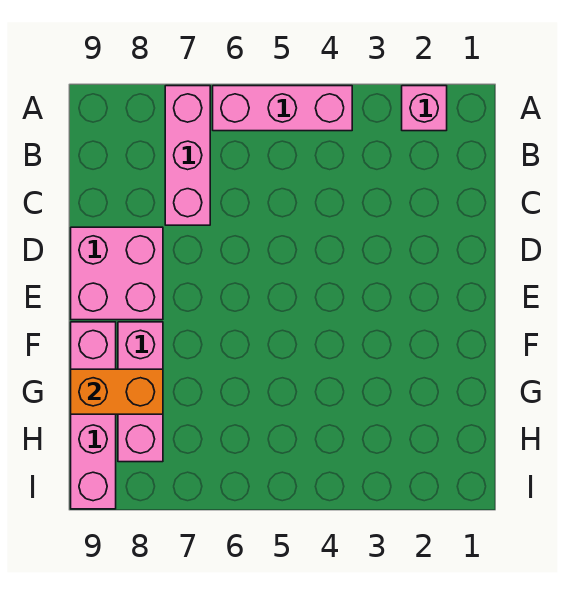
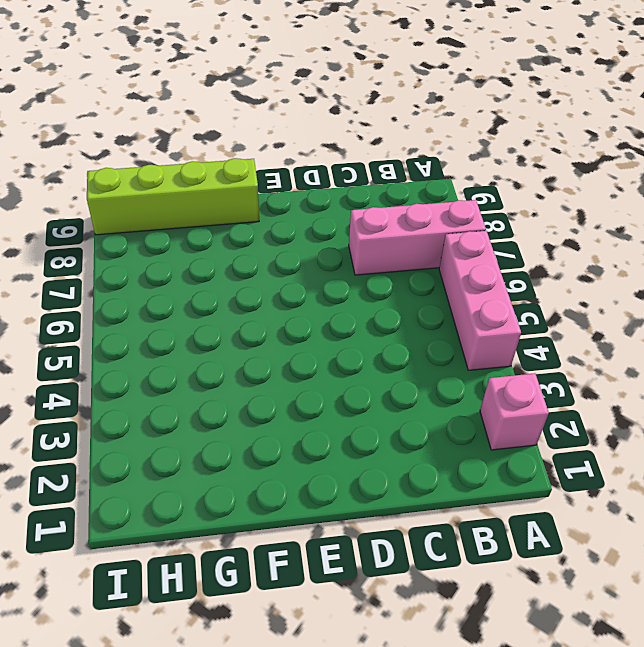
lime 1x4 brick [87,158,259,235] -> pink 1x4 brick [71,322,116,509]
none -> pink 2x2 brick [71,227,163,320]
none -> pink 1x3 brick [118,322,163,462]

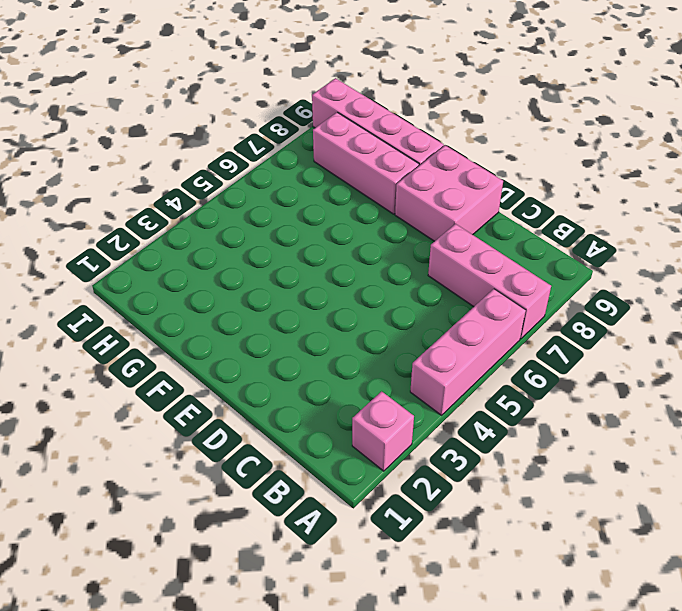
none -> orange 1x2 brick [71,369,163,414]

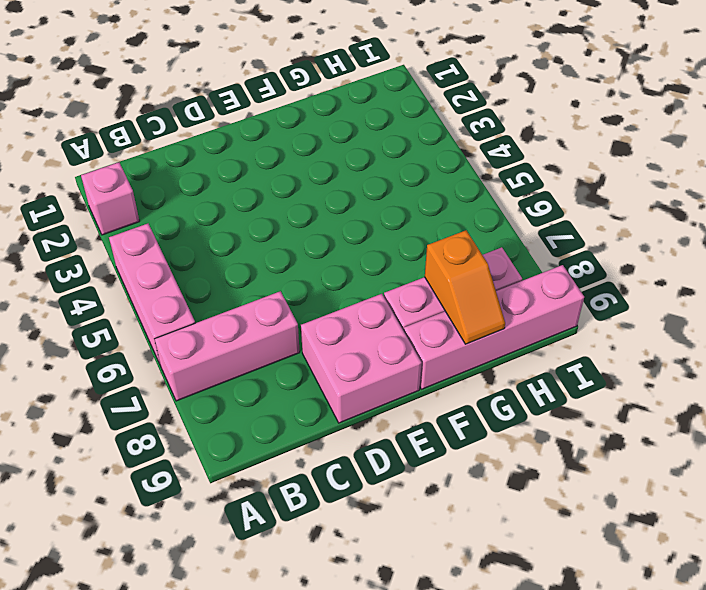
orange 1x2 slope [425,230,505,344] -> orange 1x2 brick [71,369,163,414]

